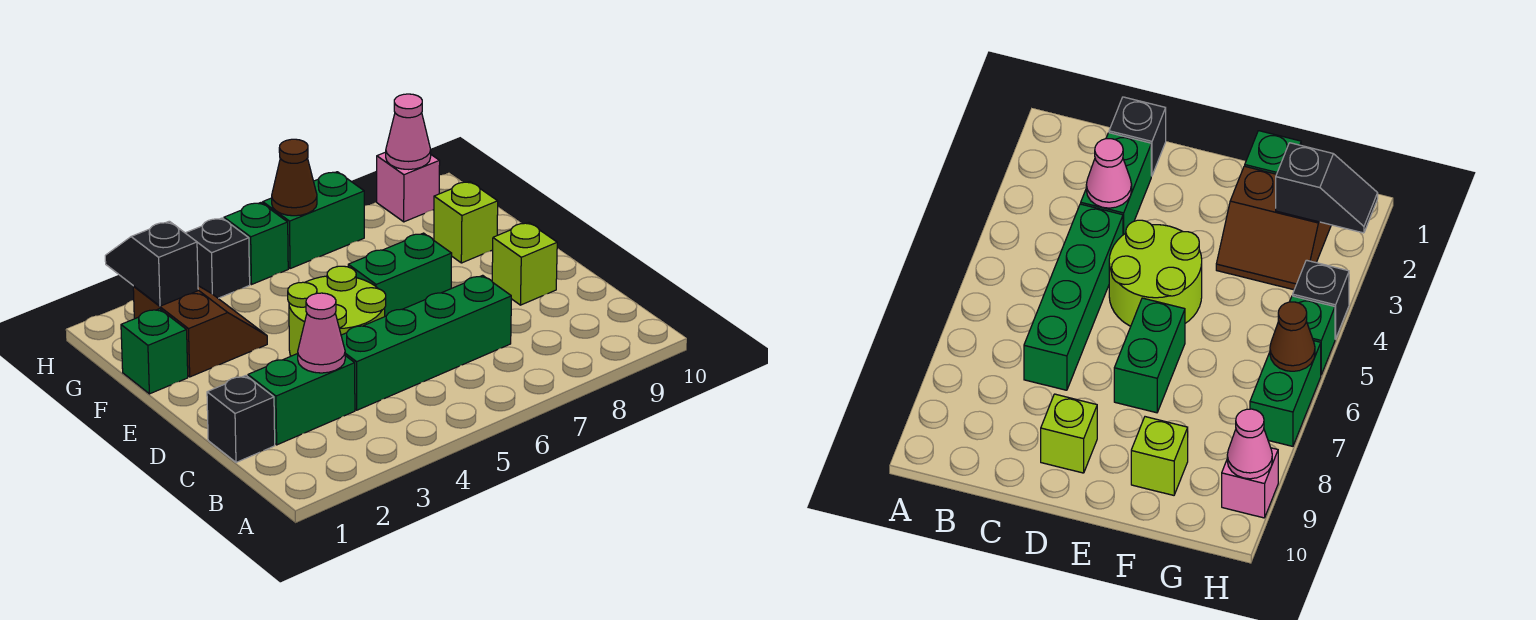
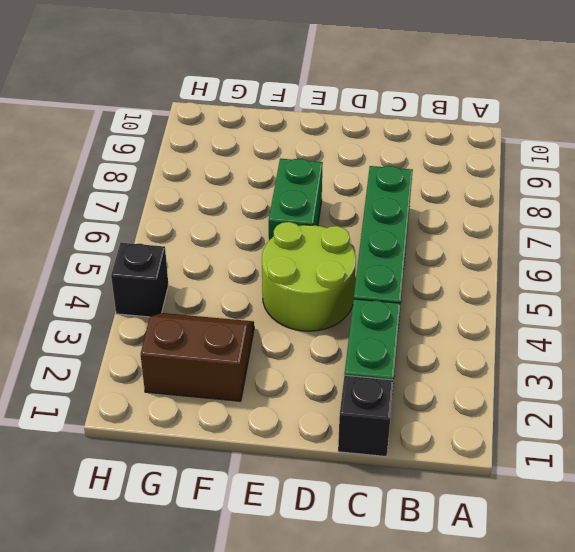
none -> lime 1x1 brick [492,223,557,305]
none -> green 1x1 brick [121,309,188,394]
none -> lime 1x1 brick [434,182,498,263]

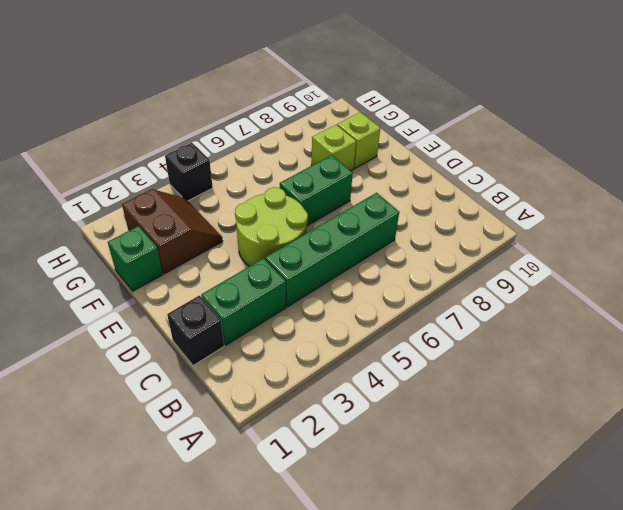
lime 1x1 brick [311,125,356,171] -> lime 1x1 brick moved to [492,223,557,305]
none -> green 1x1 brick [224,203,288,284]
none -> green 1x2 brick [263,172,364,269]
none -> pink 1x1 brick [377,152,440,222]

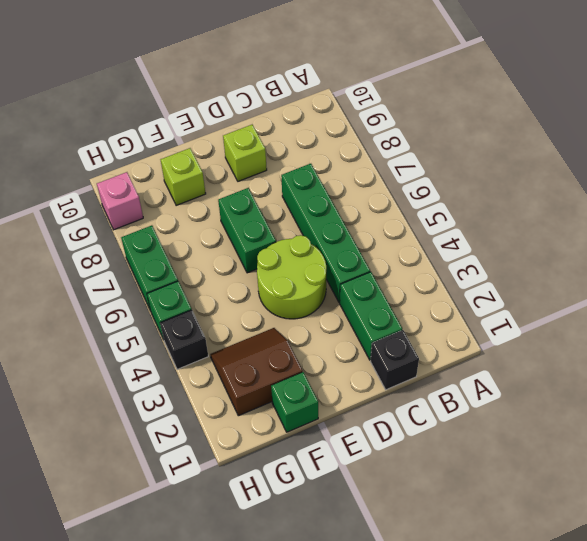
none -> pink 1x1 cone [298,293,345,373]
none -> black 1x2 slope [105,221,198,306]
none -> brown 1x1 cone [272,139,317,216]

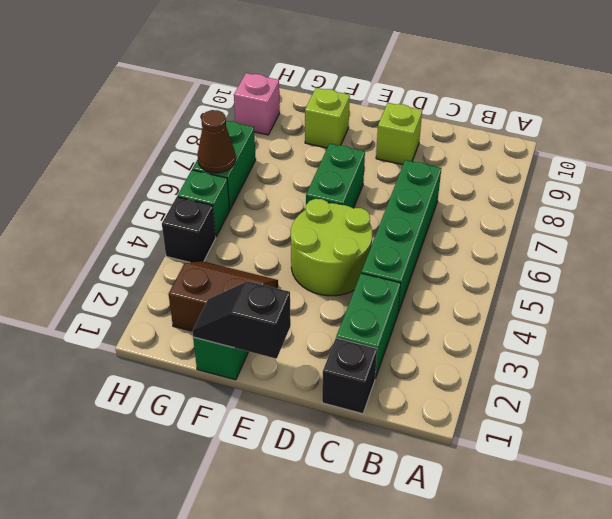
black 1x2 slope [192,281,291,359] -> black 1x2 slope moved to [105,221,198,306]
none -> pink 1x1 cone [298,293,345,373]
none -> pink 1x1 cone [386,94,431,170]

